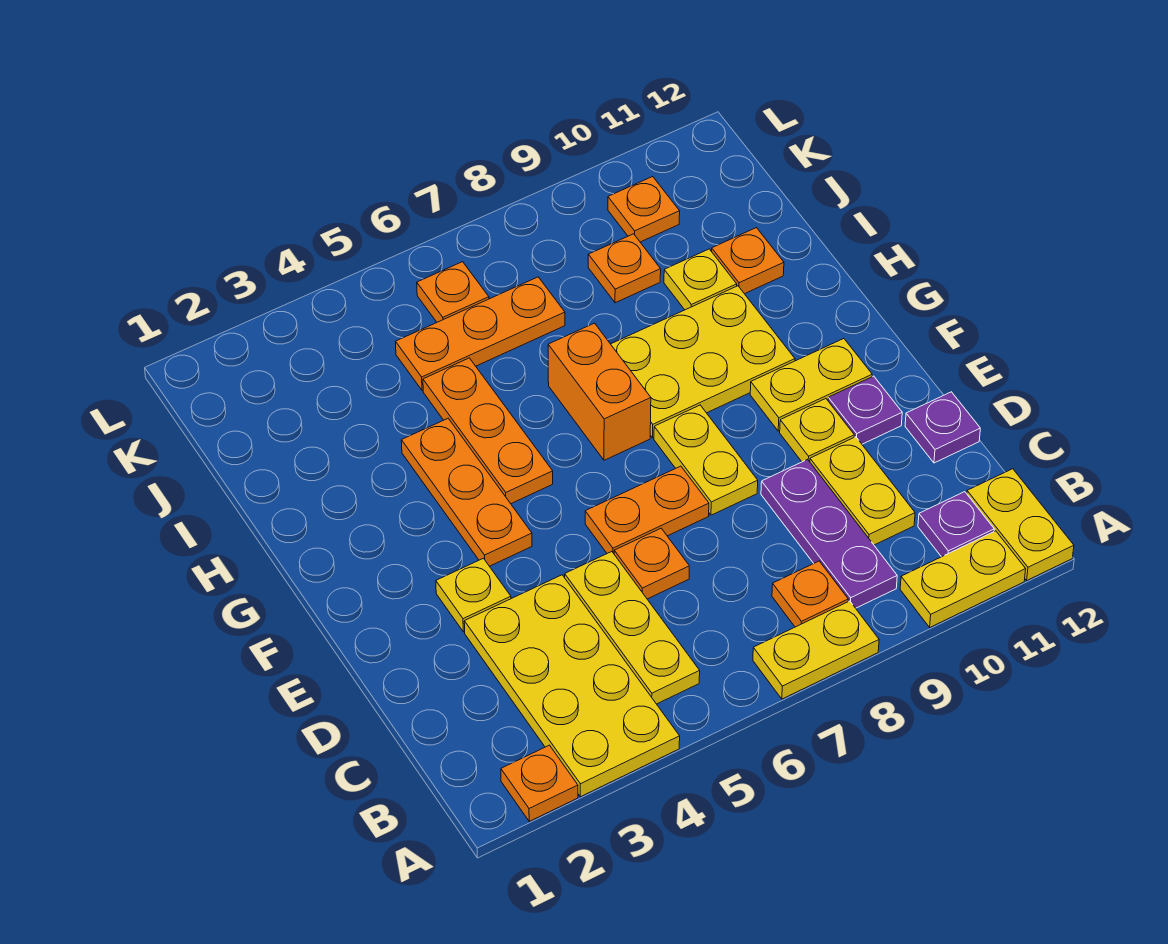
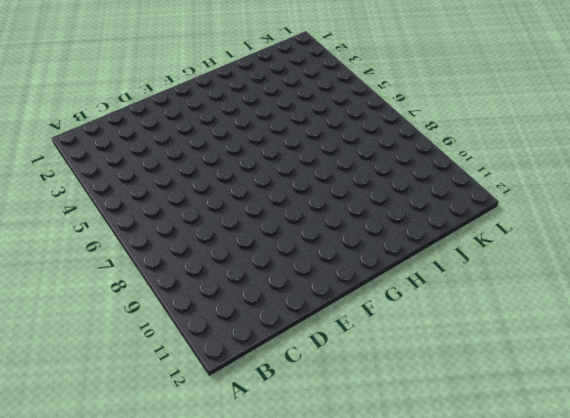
none -> orange 1x1 plate [501,745,578,821]
none -> yellow 2x4 plate [464,575,680,797]
none -> yellow 1x2 plate [753,601,879,699]

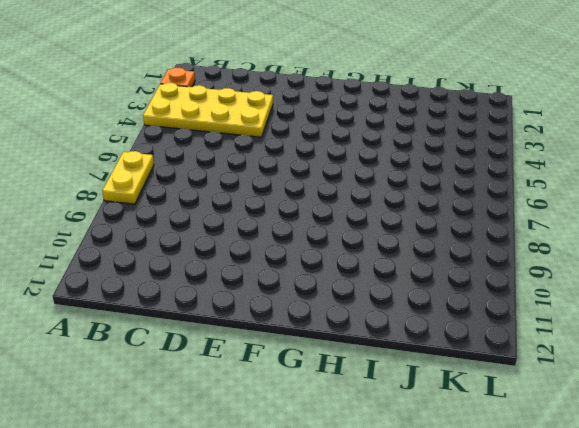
none -> yellow 1x2 plate [900,531,1026,627]
none -> yellow 1x2 plate [967,469,1074,580]
none -> yellow 1x3 plate [565,552,700,704]

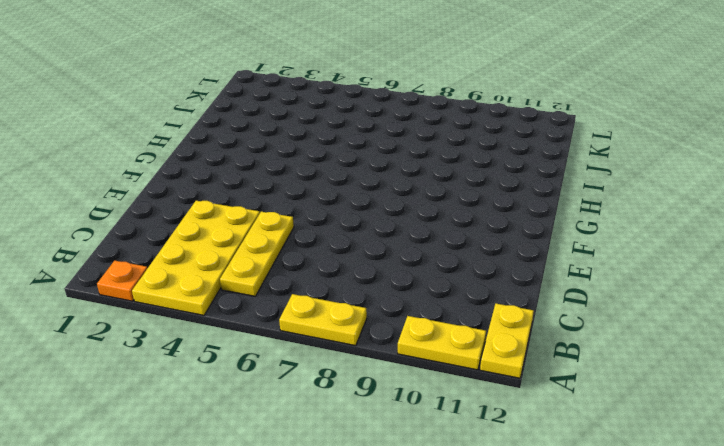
none -> orange 1x1 plate [772,561,848,627]
none -> purple 1x3 plate [761,459,897,608]
none -> purple 1x1 plate [918,492,994,557]

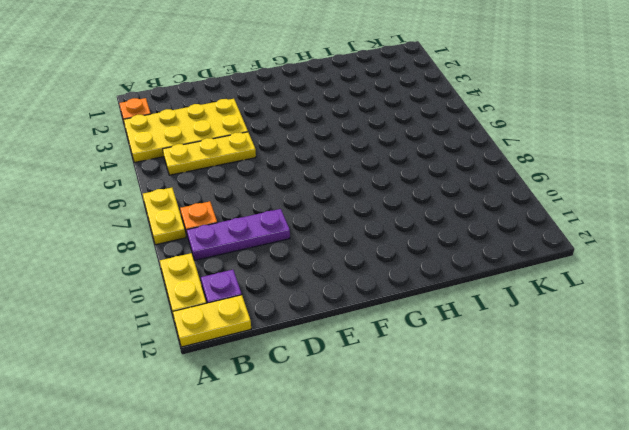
none -> yellow 1x2 plate [810,437,915,545]
none -> orange 1x1 plate [614,528,689,599]
none -> purple 1x1 plate [905,392,980,463]

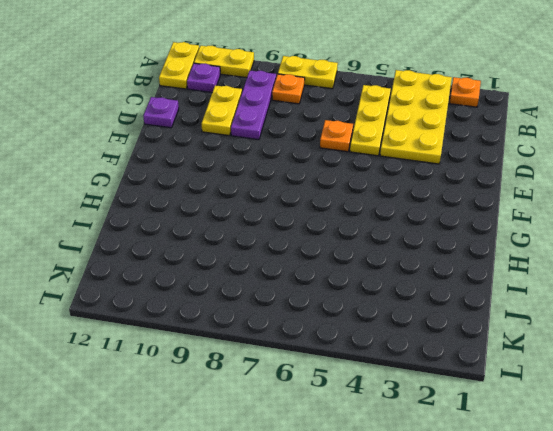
none -> yellow 1x1 plate [436,558,511,632]
none -> orange 1x2 plate [585,466,709,553]
none -> yellow 1x2 plate [654,405,758,515]

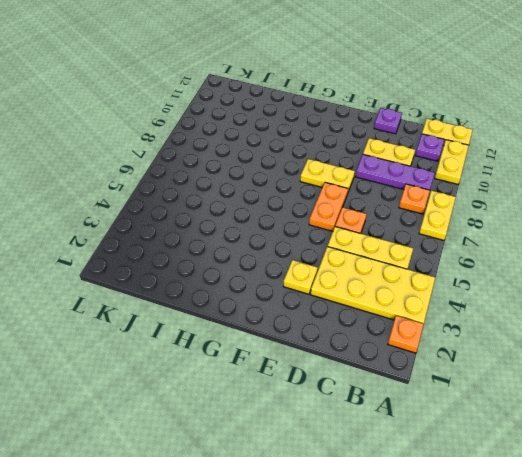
none -> yellow 1x1 plate [780,399,854,462]
none -> purple 1x1 plate [828,376,902,444]
none -> orange 1x3 plate [401,419,532,566]

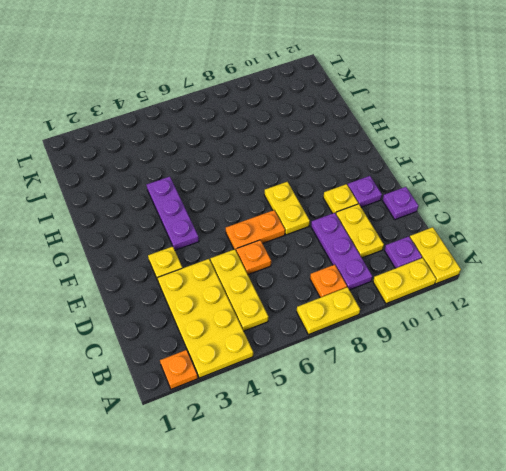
purple 1x3 plate [147,177,199,250] -> orange 1x3 plate [401,419,532,566]
none -> yellow 1x2 plate [750,339,872,431]
none -> orange 1x3 plate [423,358,553,504]
none -> orange 1x2 brick [548,323,651,460]

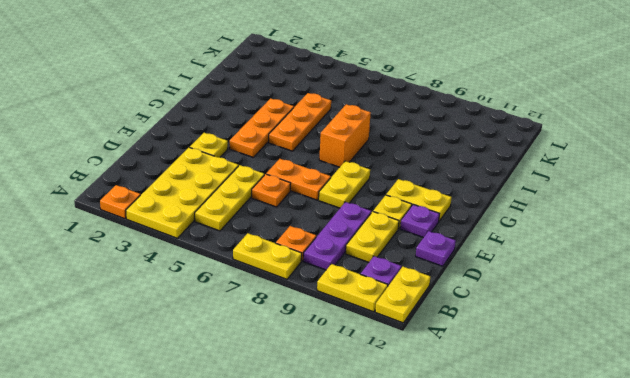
none -> yellow 2x3 plate [611,286,795,438]
none -> yellow 1x1 plate [664,249,737,310]
none -> orange 1x1 plate [712,228,784,294]

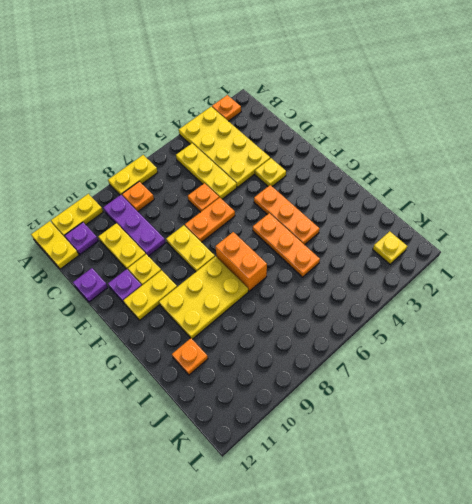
yellow 1x1 plate [373,231,407,264] -> yellow 1x1 plate moved to [664,249,737,310]
none -> orange 1x3 plate [396,277,565,391]
none -> orange 1x1 plate [588,234,661,303]
none -> orange 1x1 plate [417,262,489,322]

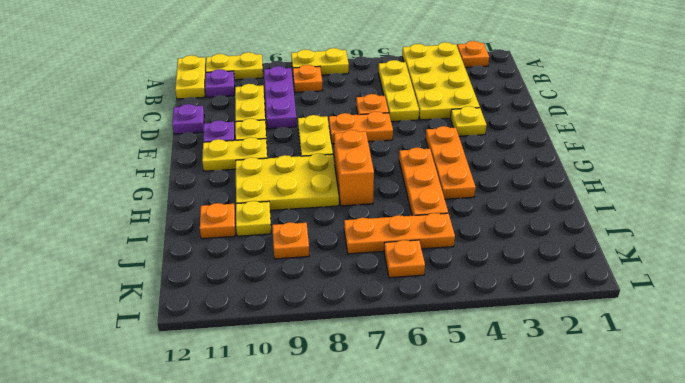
none -> orange 1x1 plate [608,177,680,242]

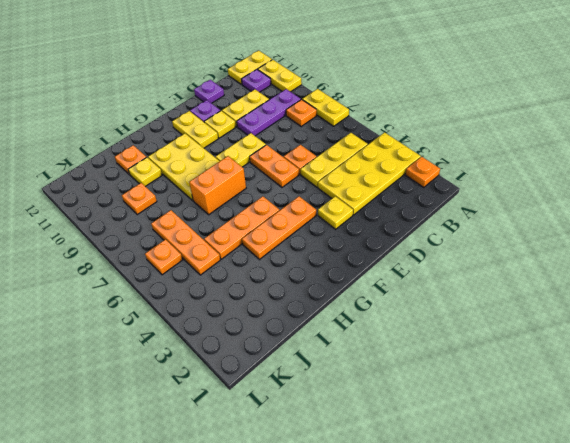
none -> orange 1x1 plate [608,177,680,242]

